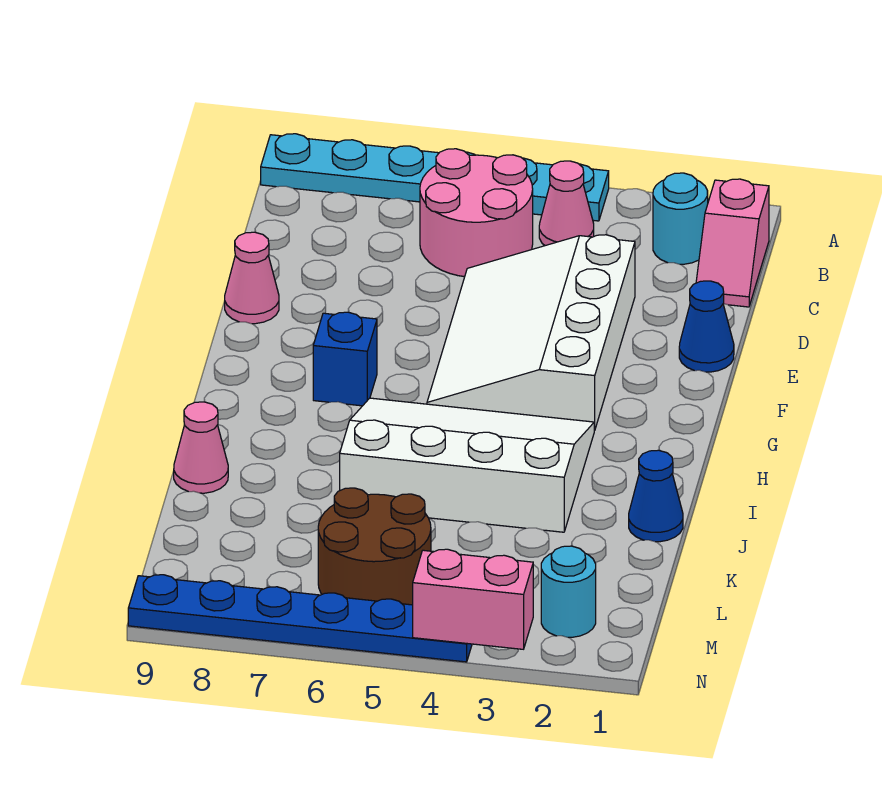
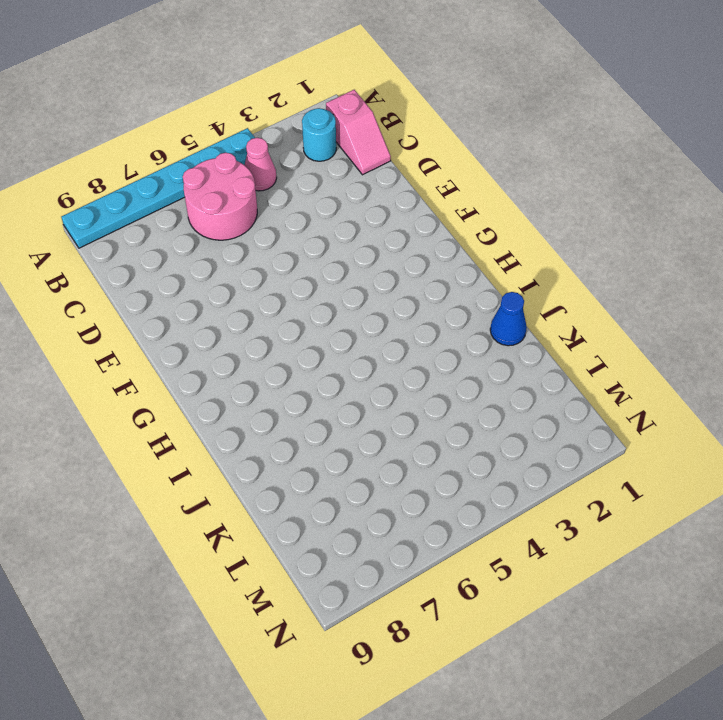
none -> white 3x4 slope [427,235,635,430]
none -> blue 1x1 cone [679,281,734,372]
none -> pink 1x1 cone [225,232,279,324]

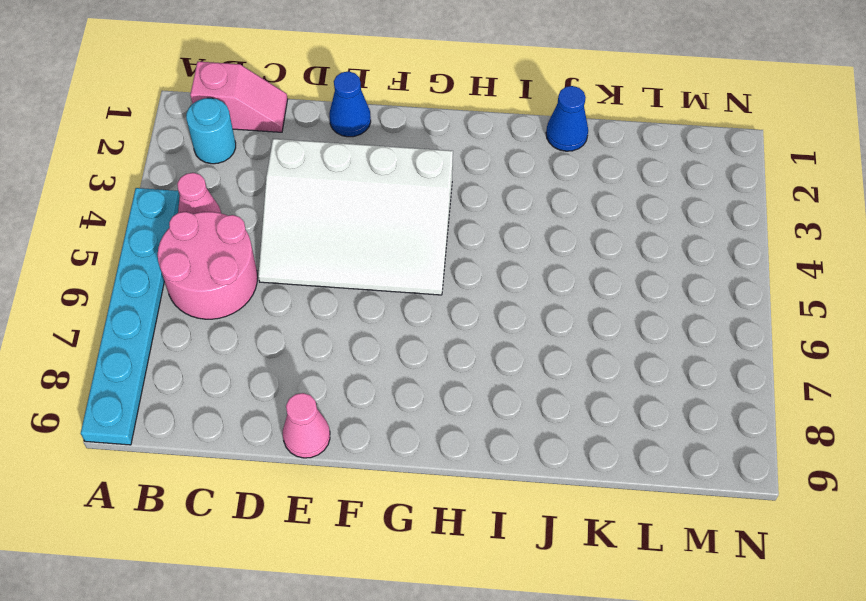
none -> blue 1x1 brick [313,312,377,406]
none -> white 3x4 slope [340,398,595,532]
none -> pink 1x1 cone [174,402,228,493]

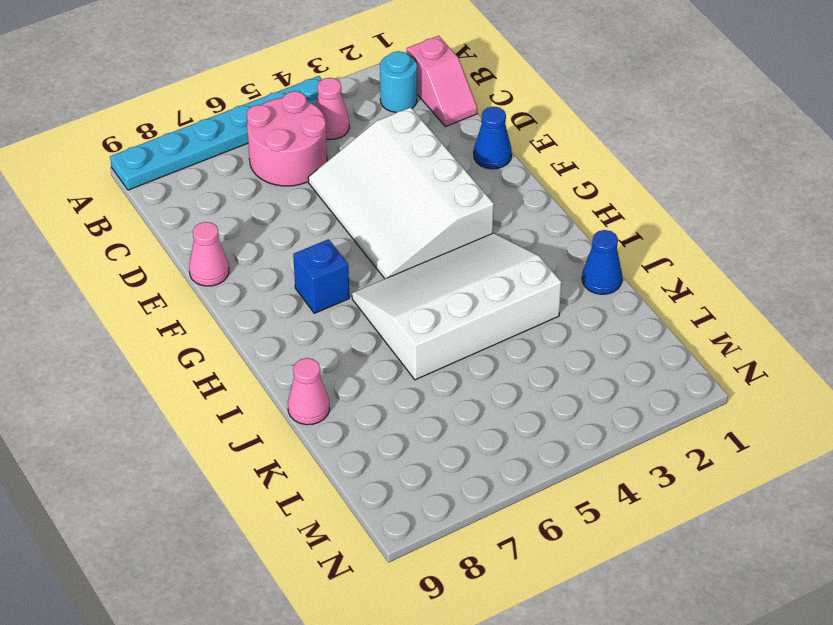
none -> brown 2x2 round brick [318,488,431,605]
none -> cyan 1x1 round brick [541,546,596,637]
none -> blue 1x6 plate [128,575,472,662]

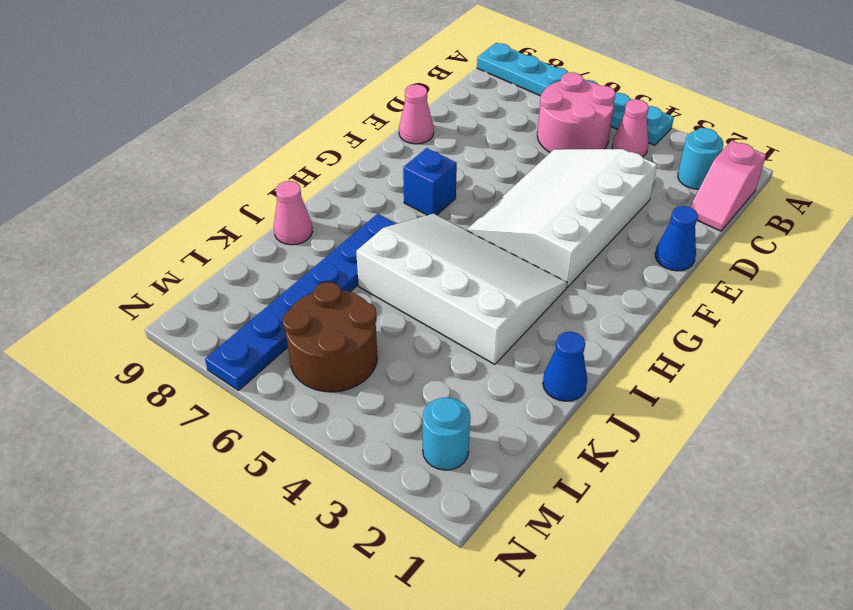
blue 1x6 plate [205,214,396,390] -> blue 1x6 plate turned to [128,575,472,662]
none -> pink 1x2 brick [413,549,533,649]

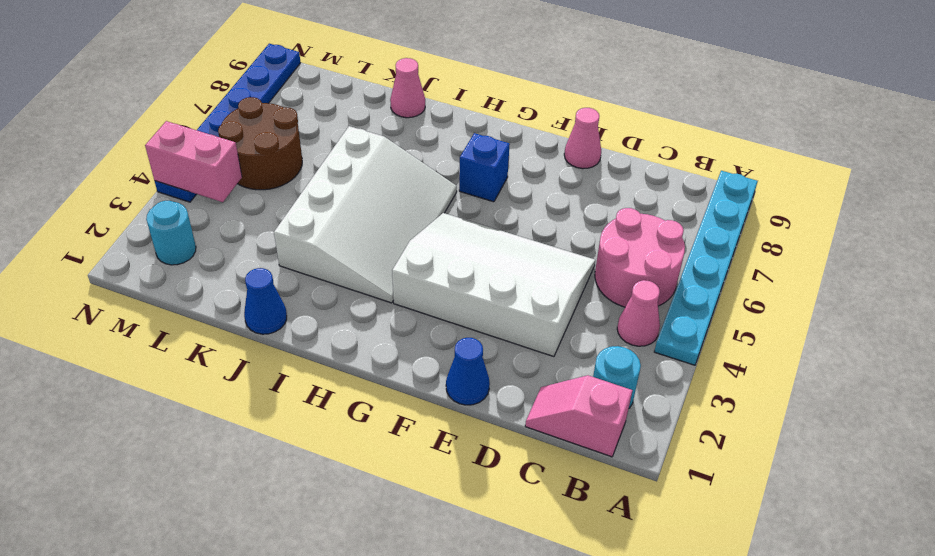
pink 1x2 brick [145,121,242,202] -> pink 1x2 brick turned to [413,549,533,649]

